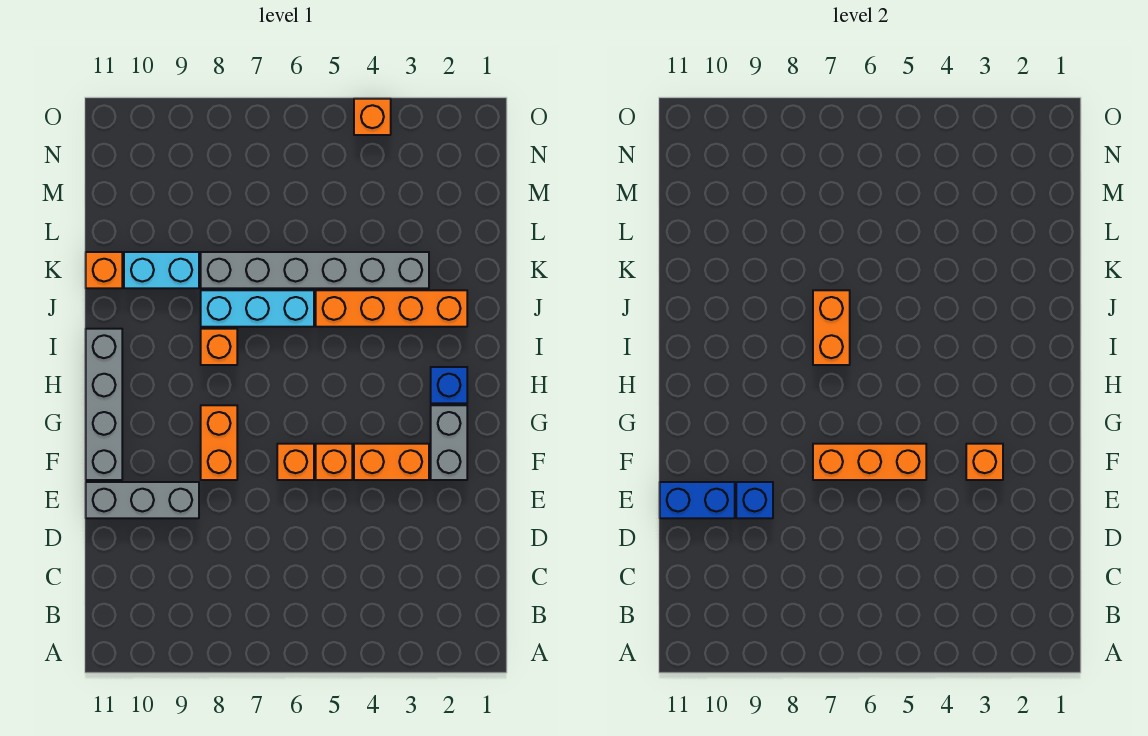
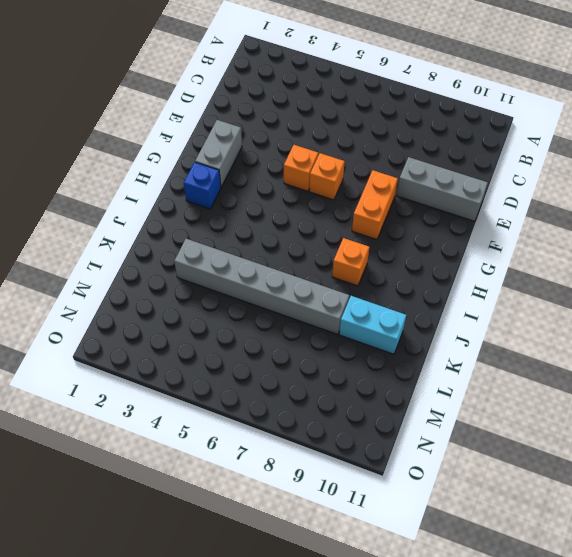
none -> orange 1x2 brick [354,444,429,480]
none -> grey 1x4 brick [86,329,122,480]
none -> orange 1x4 brick [316,290,467,327]

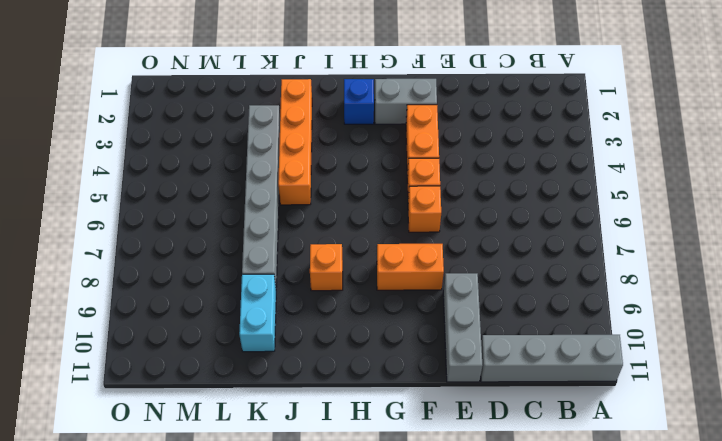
grey 1x4 brick [481,335,623,382] -> grey 1x4 brick moved to [86,329,122,480]
none -> cyan 1x3 brick [201,290,314,327]
none -> orange 1x1 brick [86,252,122,288]
none -> orange 1x1 brick [354,99,391,135]

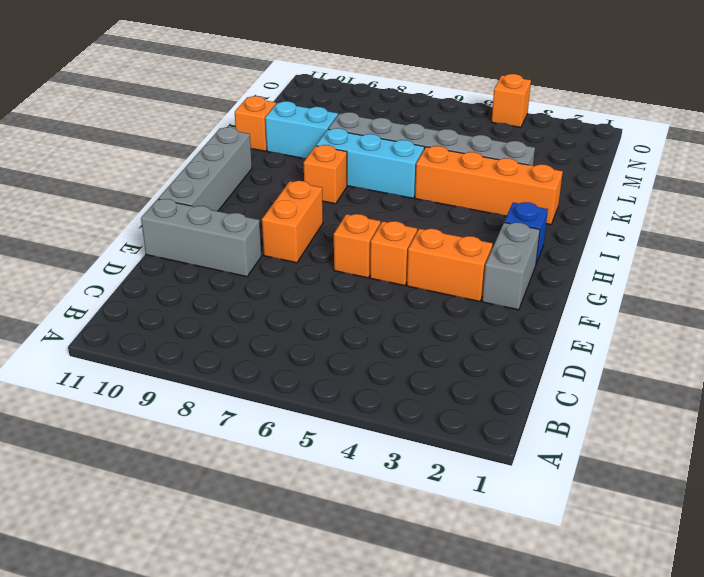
none -> blue 1x1 brick [736,482,773,518]
none -> blue 1x2 brick [660,482,735,518]
none -> orange 1x1 brick [966,444,1003,480]

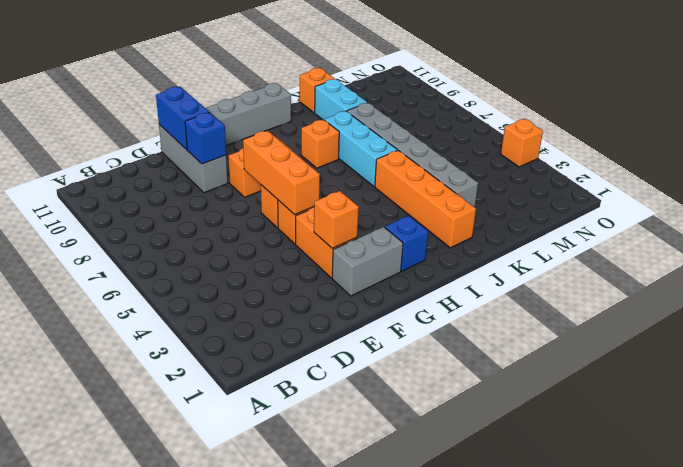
none -> orange 1x2 brick [813,290,850,365]

